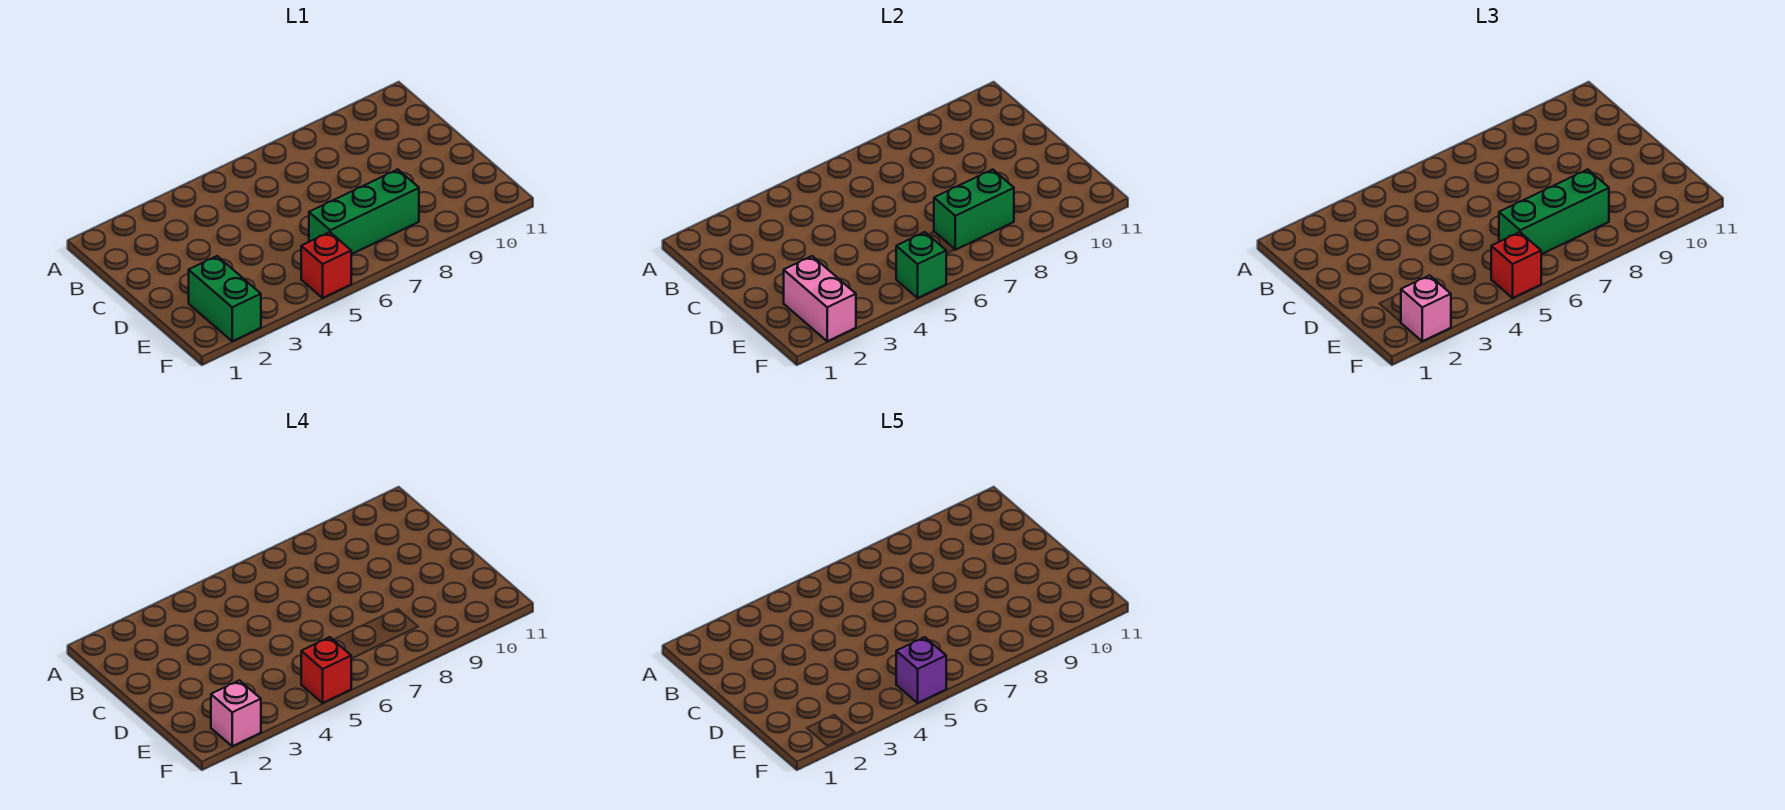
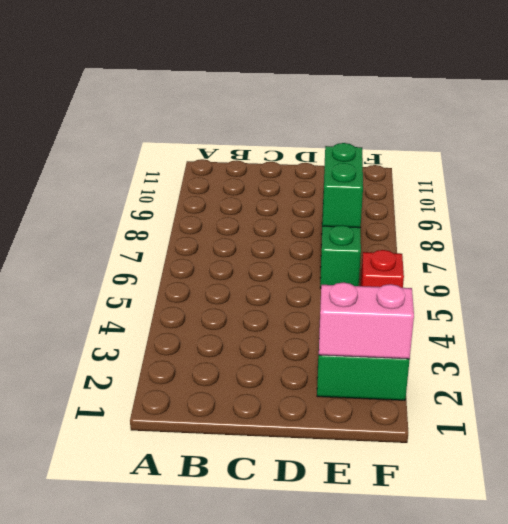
none -> green 1x1 brick [896,232,946,298]
none -> green 1x3 brick [1499,169,1609,254]
none -> pink 1x1 brick [1401,275,1451,341]

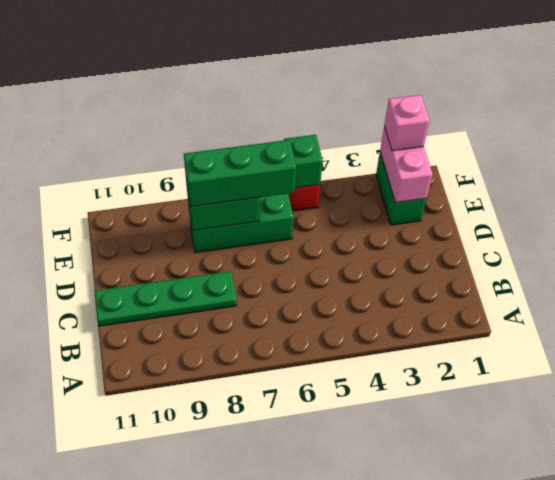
green 1x4 plate [95,271,237,326] -> none
none -> red 1x1 brick [1491,232,1541,298]
none -> pink 1x1 brick [211,680,261,746]
none -> red 1x1 brick [301,637,351,703]

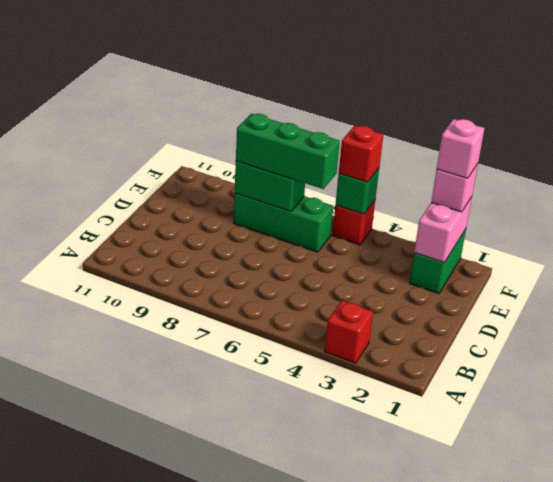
red 1x1 brick [325,301,373,363] -> red 1x1 brick moved to [301,637,351,703]
none -> purple 1x1 brick [896,637,946,703]

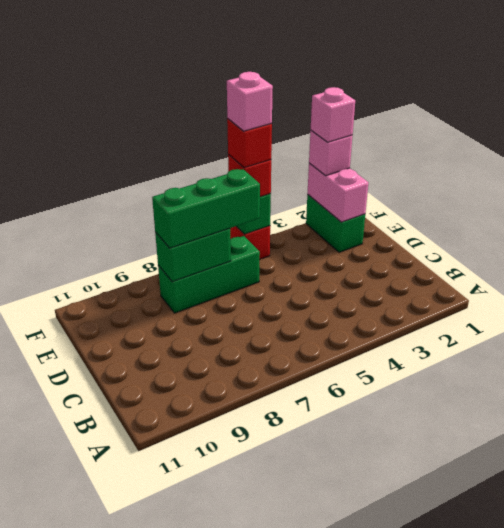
pink 1x1 brick [227,72,273,131] -> purple 1x1 brick [896,637,946,703]

